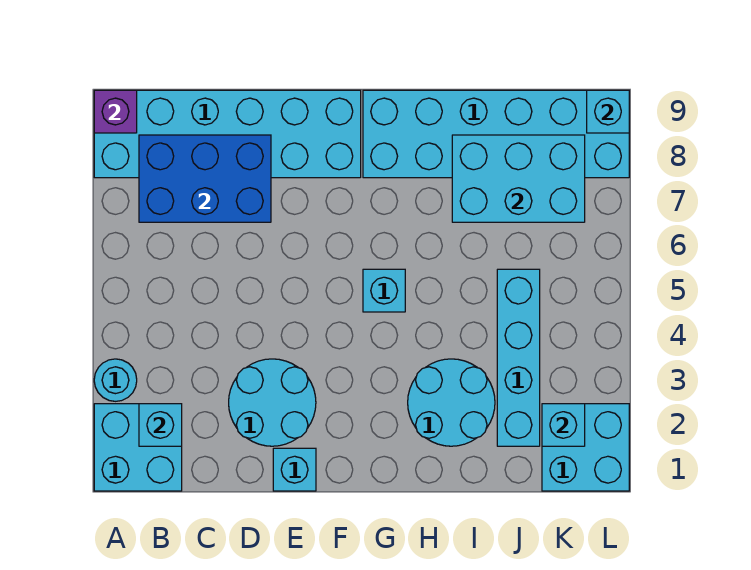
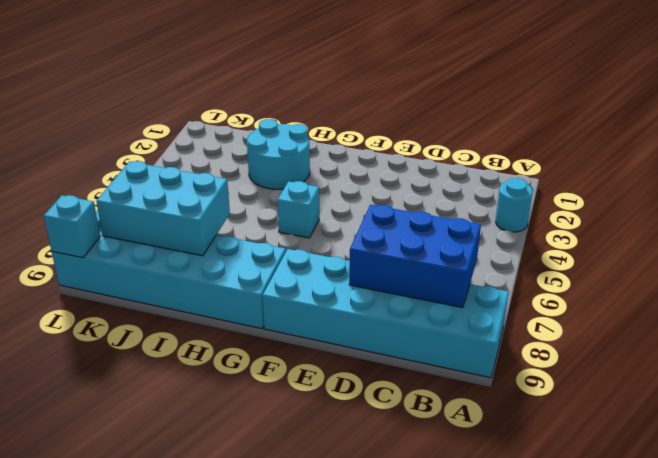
none -> cyan 2x2 brick [94,404,182,491]
none -> cyan 2x2 round brick [229,359,316,446]
none -> cyan 1x1 brick [273,448,316,491]

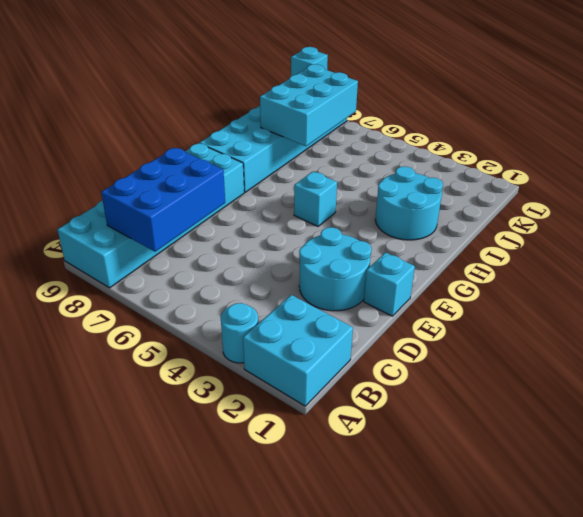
none -> cyan 1x4 brick [497,269,540,446]
none -> cyan 2x2 brick [542,404,629,491]
none -> purple 1x1 brick [94,90,137,133]

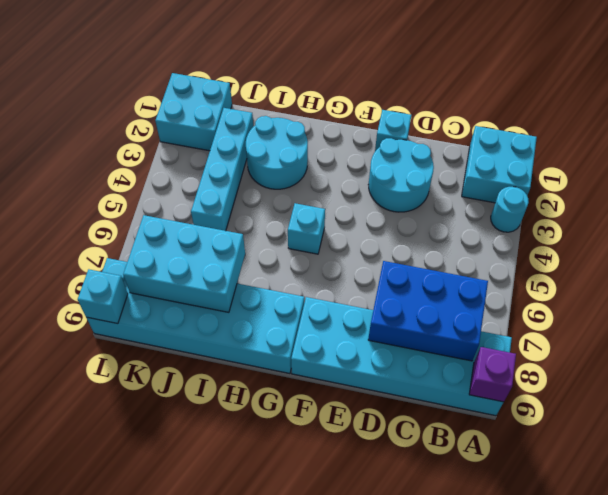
none -> cyan 1x1 brick [139,404,182,446]
none -> cyan 1x1 brick [542,404,585,446]

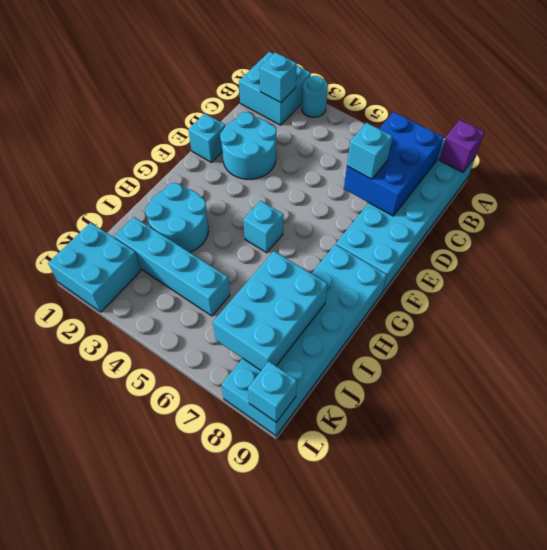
cyan 1x1 brick [347,123,392,179] -> cyan 1x1 brick moved to [542,404,585,446]

